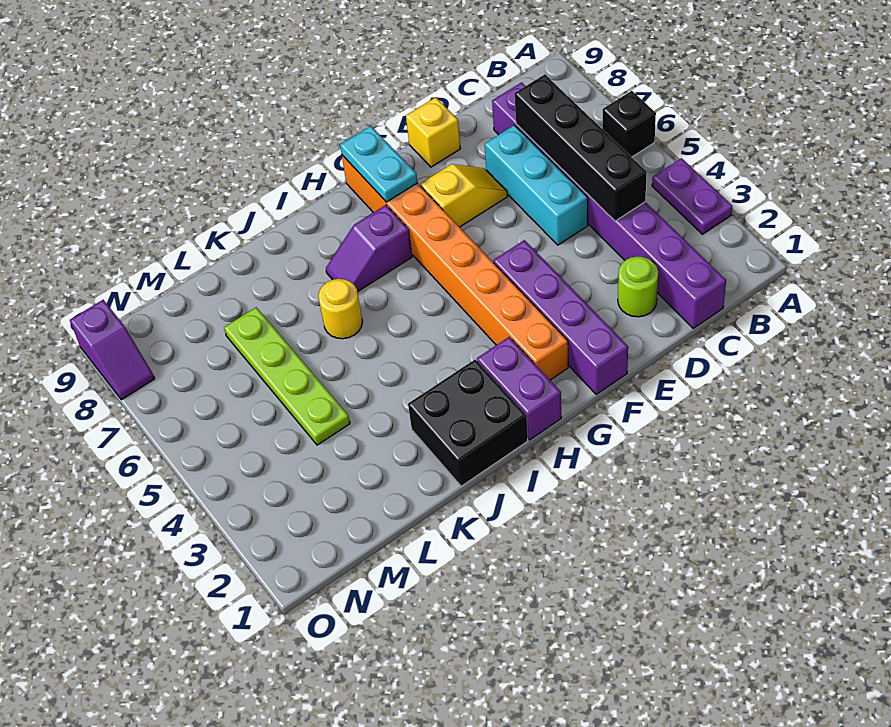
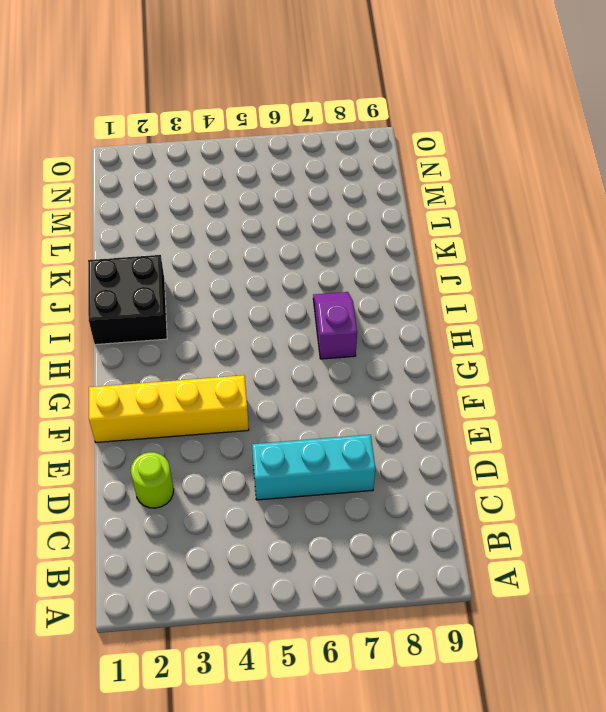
yellow 1x4 brick [89,375,249,443] -> purple 1x4 brick [493,240,628,395]
none -> purple 1x2 plate [652,158,732,234]
none -> black 1x1 brick [602,91,656,157]
none -> purple 1x8 brick [492,82,726,328]

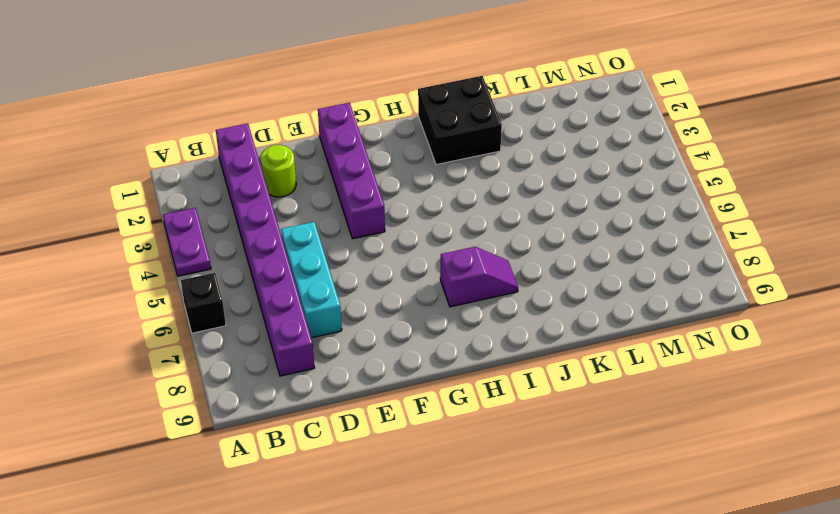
none -> yellow 1x2 slope [420,164,508,227]
none -> yellow 1x1 brick [406,97,461,167]
none -> orange 1x8 brick [342,155,568,380]

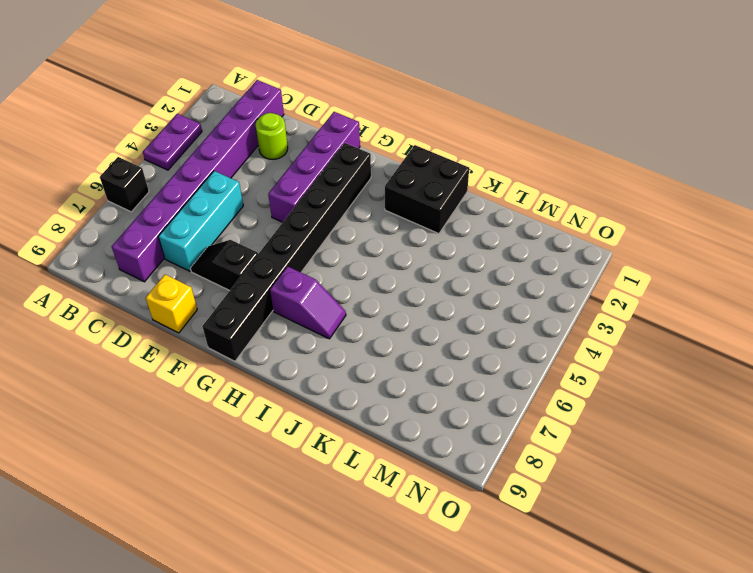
black 1x2 slope [191,240,258,291] -> yellow 1x2 slope [420,164,508,227]
black 1x8 brick [202,143,371,361] -> orange 1x8 brick [342,155,568,380]
none -> purple 1x2 brick [477,337,561,440]
none -> yellow 1x1 round brick [318,279,363,339]
none -> lime 1x4 plate [224,307,350,445]

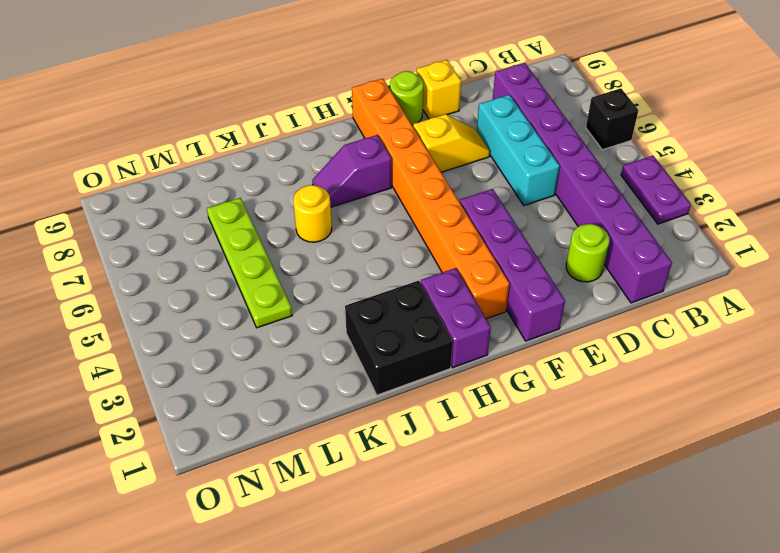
lime 1x1 round brick [390,71,423,125] -> none
none -> purple 1x2 slope [70,300,155,400]
none -> black 1x4 brick [515,74,647,221]
none -> cyan 1x2 plate [340,126,418,202]

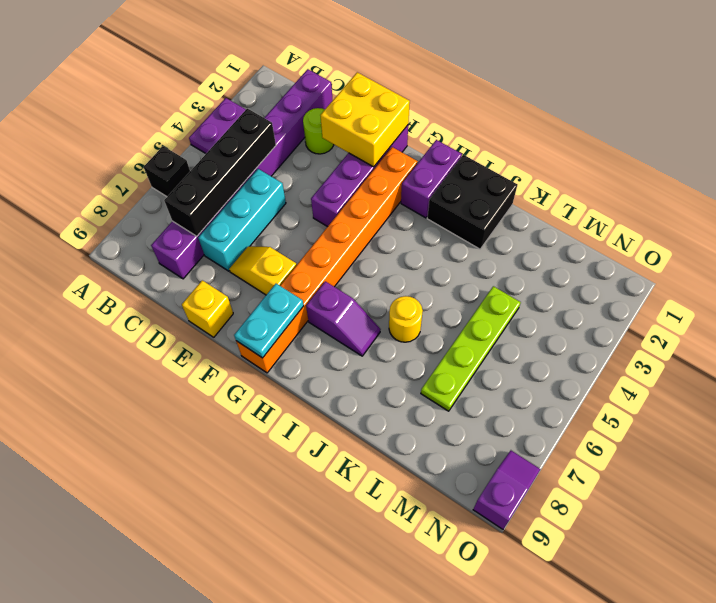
yellow 2x2 brick [320,72,410,167] -> none

